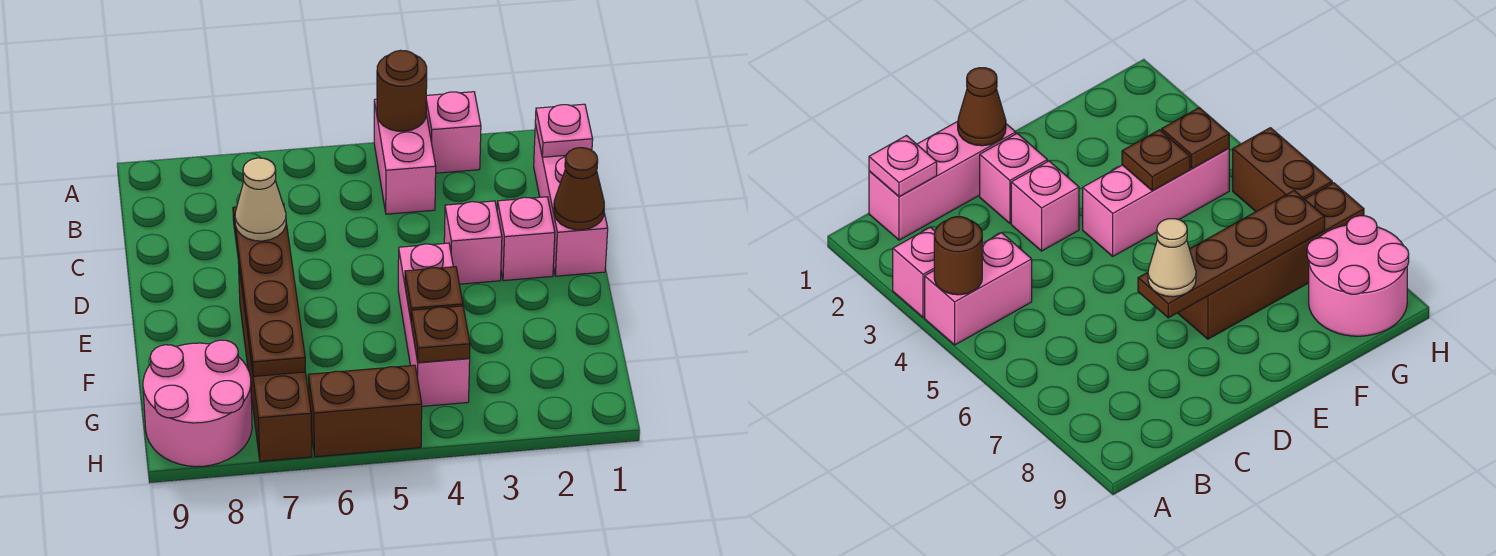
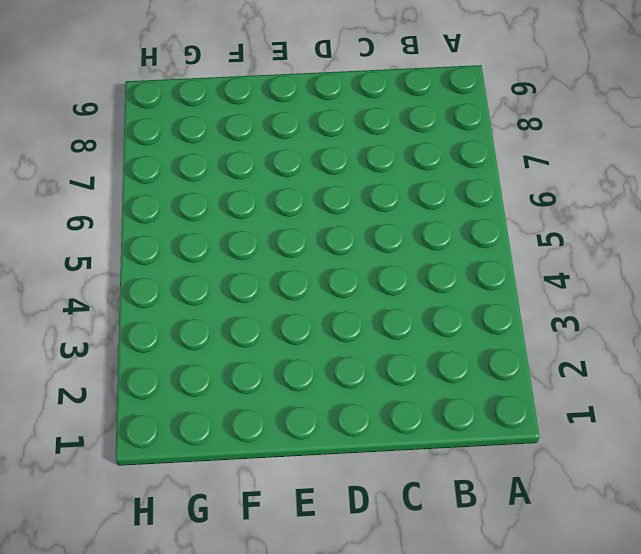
none -> pink 1x1 brick [426,92,481,173]
none -> pink 1x2 brick [374,99,436,214]
none -> pink 1x3 brick [534,124,608,276]

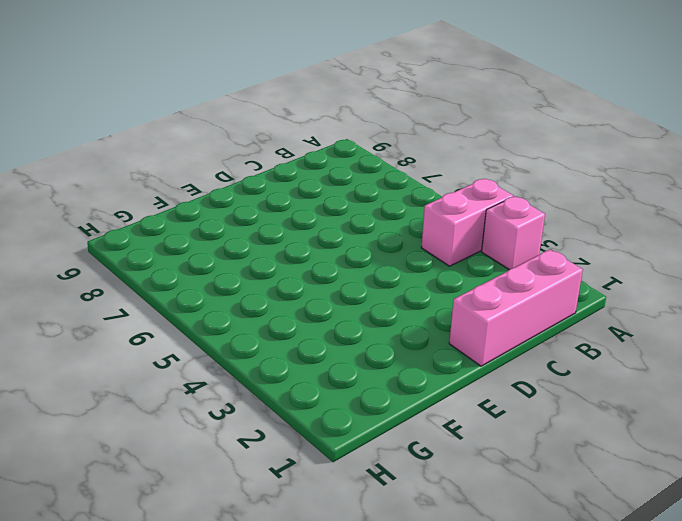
none -> pink 1x1 brick [497,197,555,281]
none -> pink 1x1 brick [444,201,502,284]
none -> pink 1x3 brick [398,243,470,406]

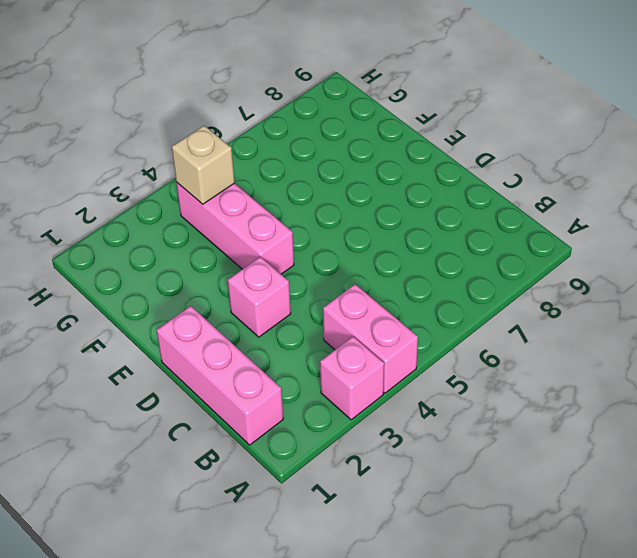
tan 1x1 brick [172,126,235,204] -> brown 1x1 plate [411,306,470,363]
none -> pink 1x1 brick [497,197,555,281]
none -> brown 1x4 brick [238,262,312,461]
none -> pink 2x2 round brick [143,340,252,467]

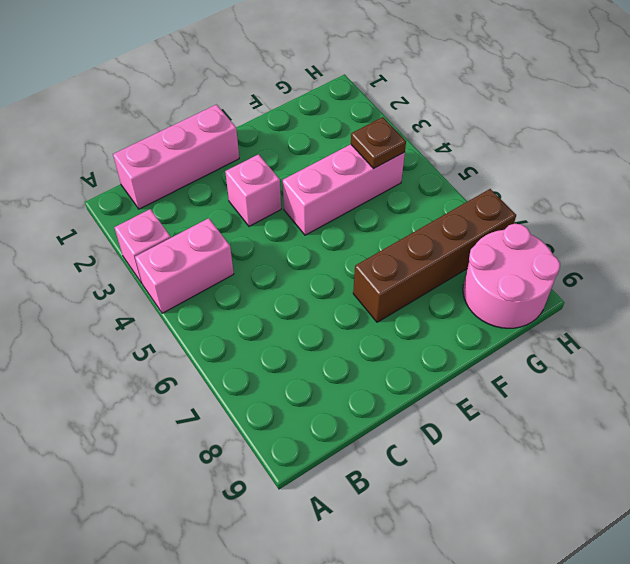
none -> pink 1x1 brick [497,197,555,281]
none -> brown 1x2 brick [308,365,422,457]
none -> brown 1x1 round brick [377,50,427,131]

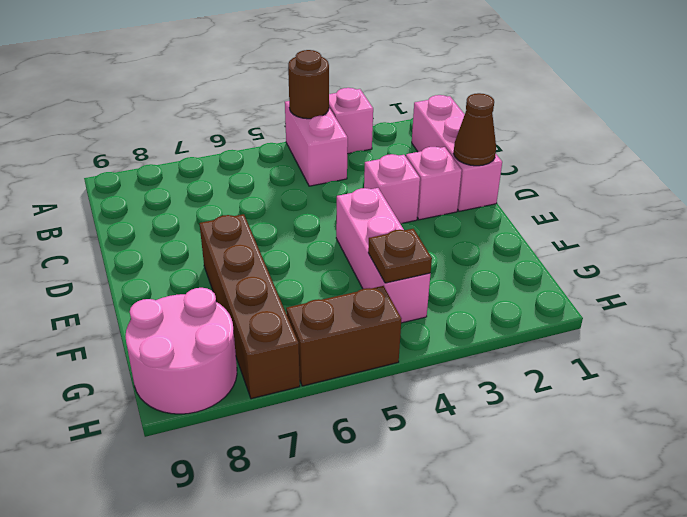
none -> pink 1x1 plate [535,104,593,157]
none -> brown 1x4 plate [233,204,305,376]
none -> brown 1x1 plate [405,267,463,320]

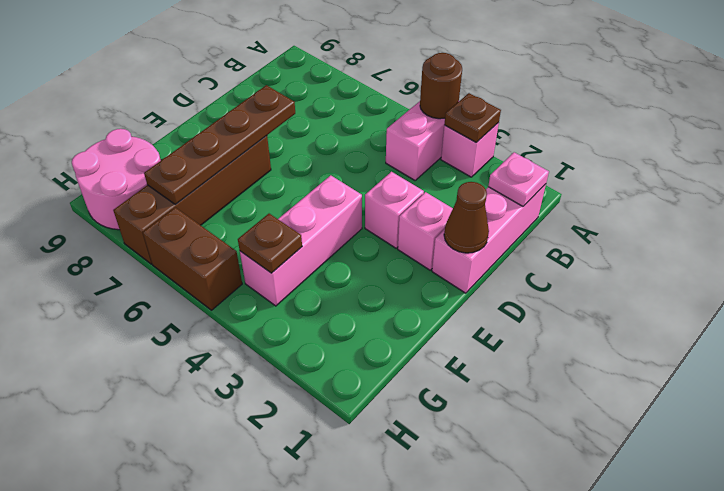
brown 1x1 plate [444,93,501,142] -> brown 1x1 plate moved to [405,267,463,320]
none -> tan 1x1 cone [235,158,286,241]

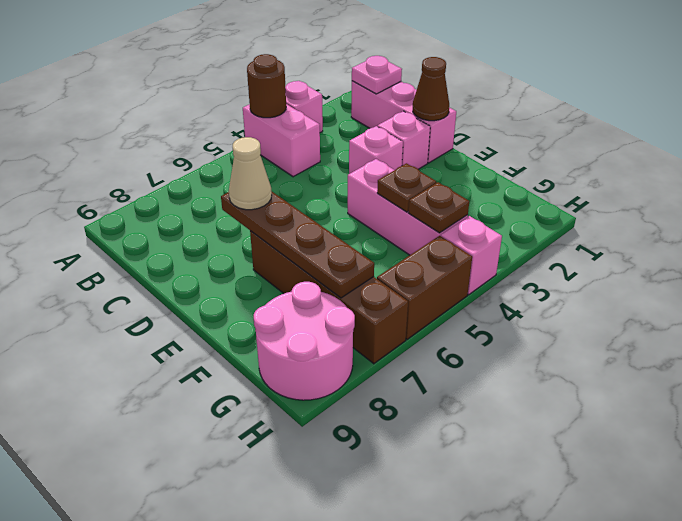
pink 1x1 brick [441,216,502,295] -> none

